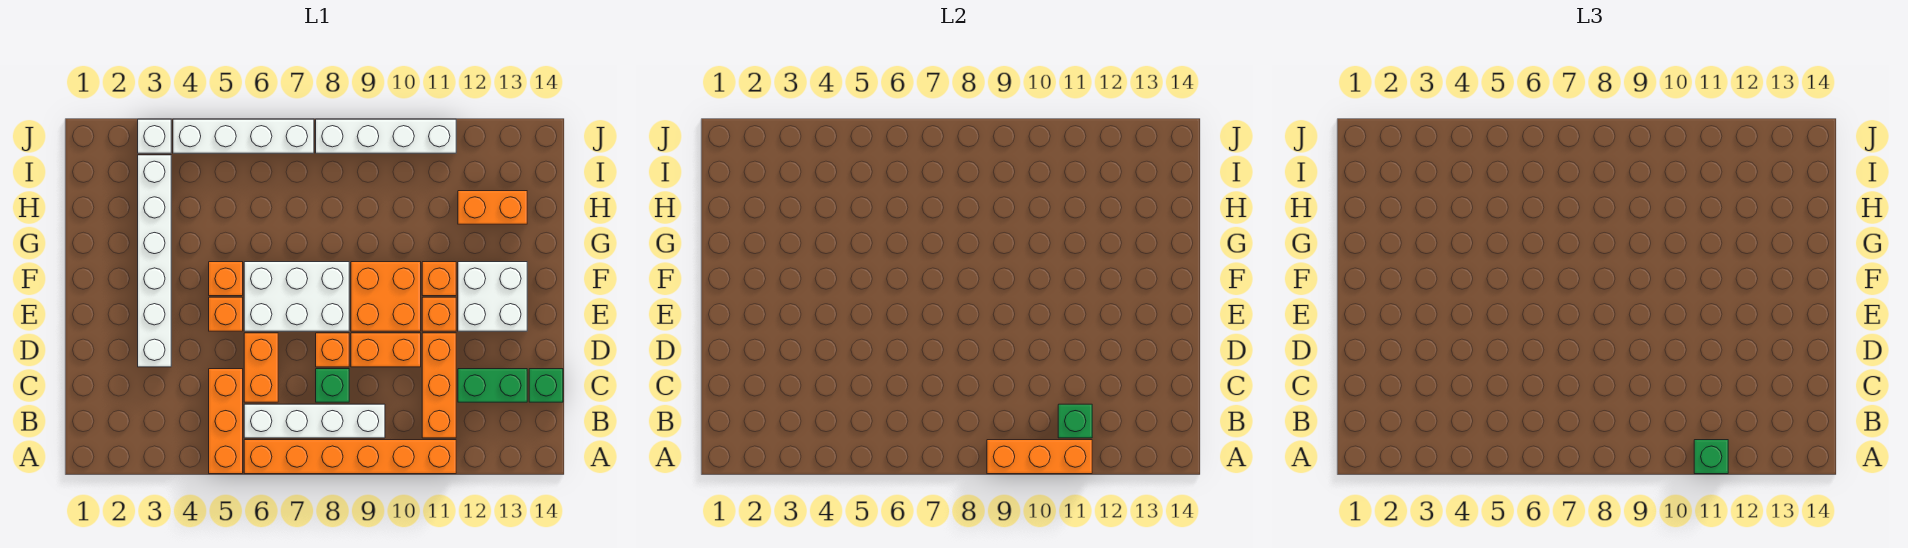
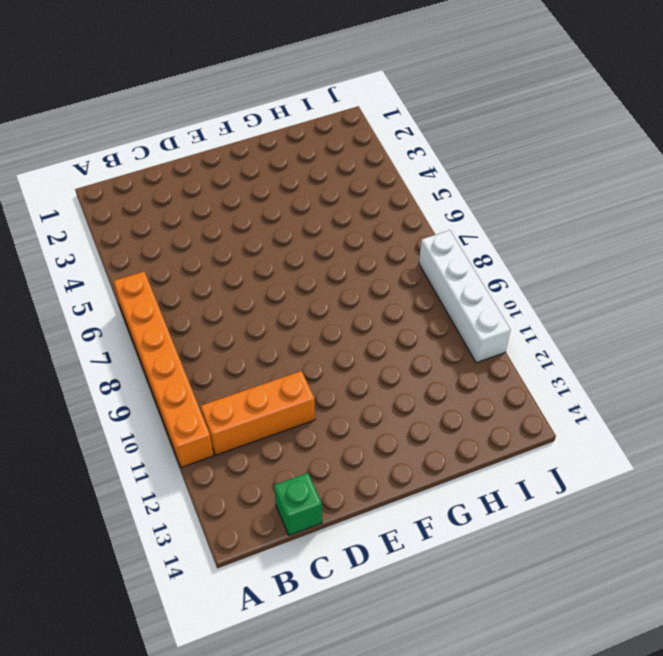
none -> orange 1x3 brick [209,369,243,474]
none -> white 1x4 brick [244,404,385,438]
none -> orange 1x2 brick [244,333,278,402]

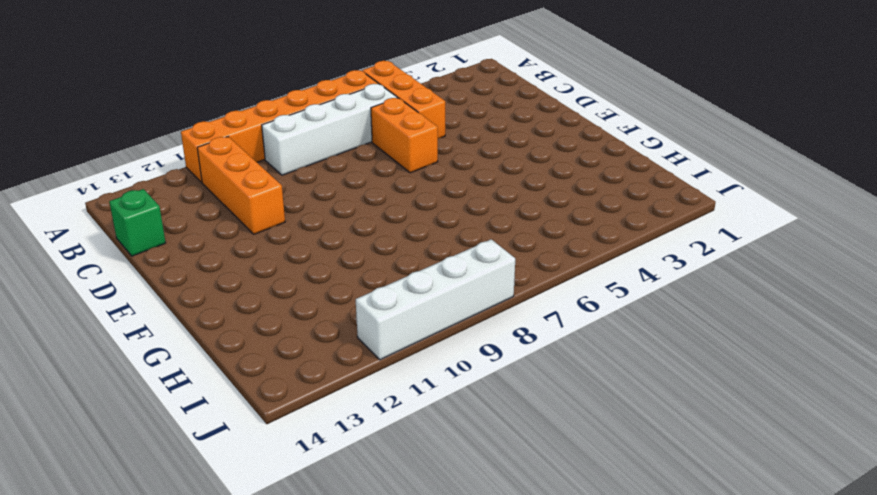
none -> green 1x1 brick [316,369,349,402]
none -> green 1x2 brick [458,369,527,402]
none -> white 1x6 brick [138,155,171,367]

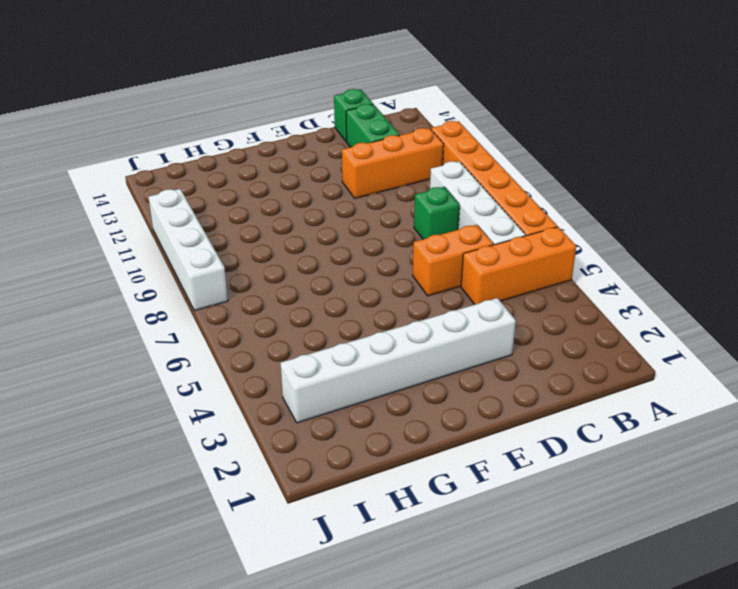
none -> orange 1x1 brick [316,333,349,367]
none -> orange 1x2 brick [351,333,421,367]
none -> orange 1x1 brick [209,297,243,331]

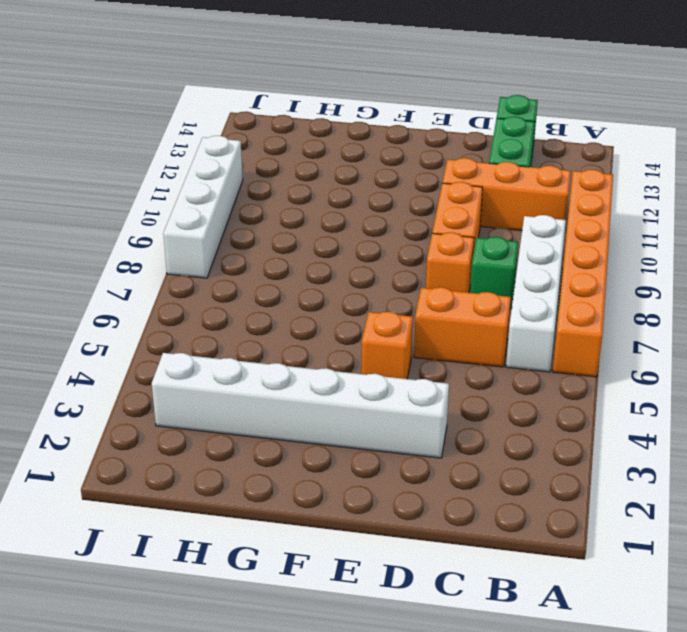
none -> orange 1x3 brick [209,369,243,474]
none -> white 2x3 brick [244,262,349,331]
none -> orange 2x2 brick [351,262,421,331]

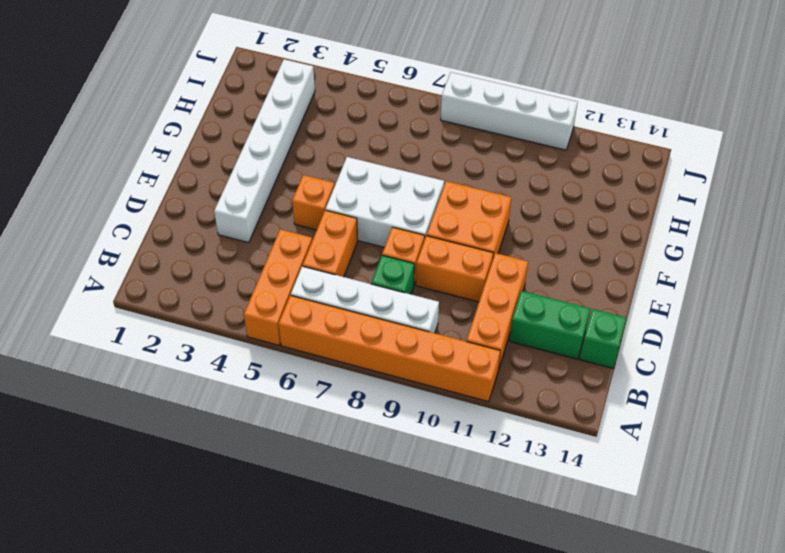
none -> orange 1x1 brick [422,297,456,331]
none -> white 2x2 brick [458,262,527,331]
none -> orange 1x1 brick [209,262,243,296]

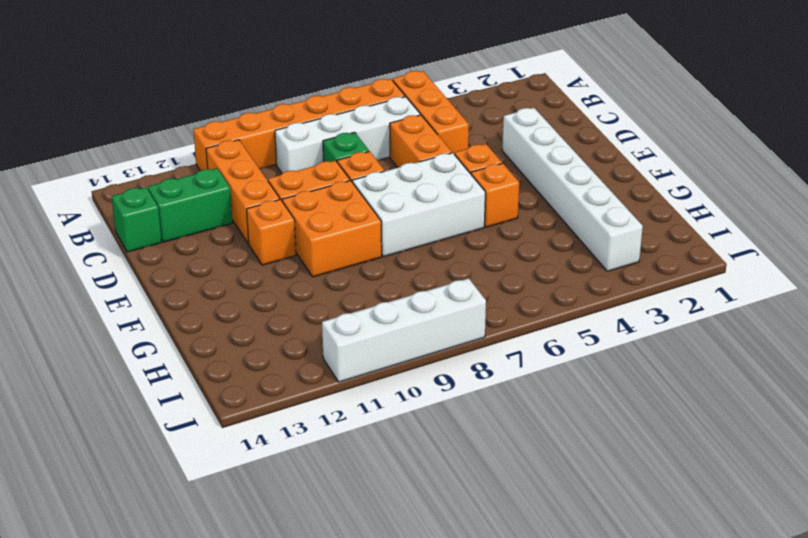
none -> white 2x2 brick [458,262,527,331]
none -> orange 1x1 brick [422,262,456,296]
none -> orange 1x2 brick [458,191,527,224]

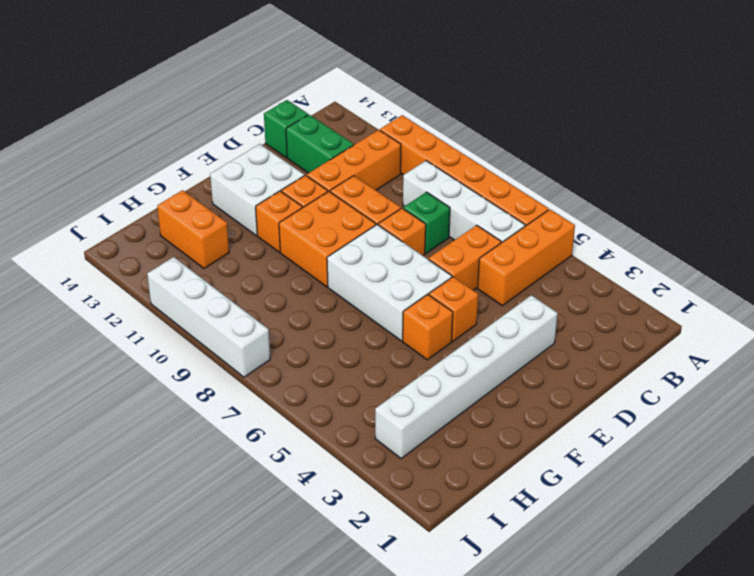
none -> white 1x1 brick [138,119,171,153]
none -> white 1x4 brick [173,119,314,153]
none -> orange 1x3 brick [987,440,1092,474]

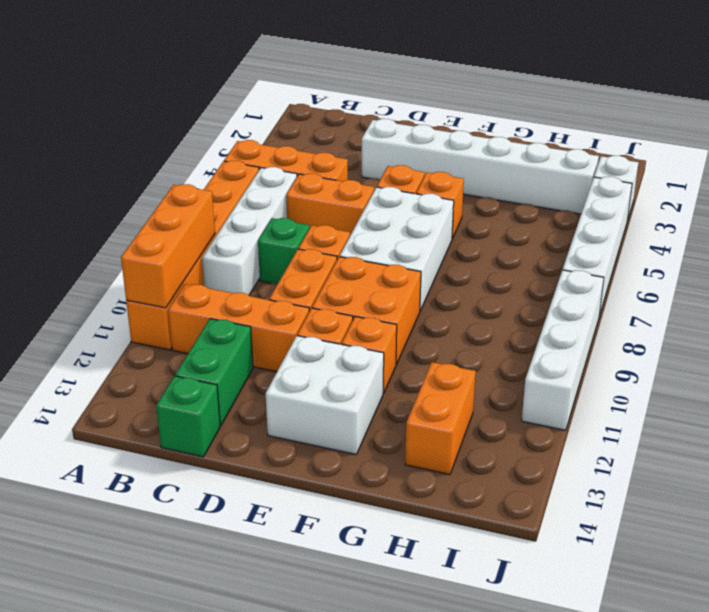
none -> green 1x1 brick [1058,404,1092,438]
none -> green 1x1 brick [1694,440,1728,474]

